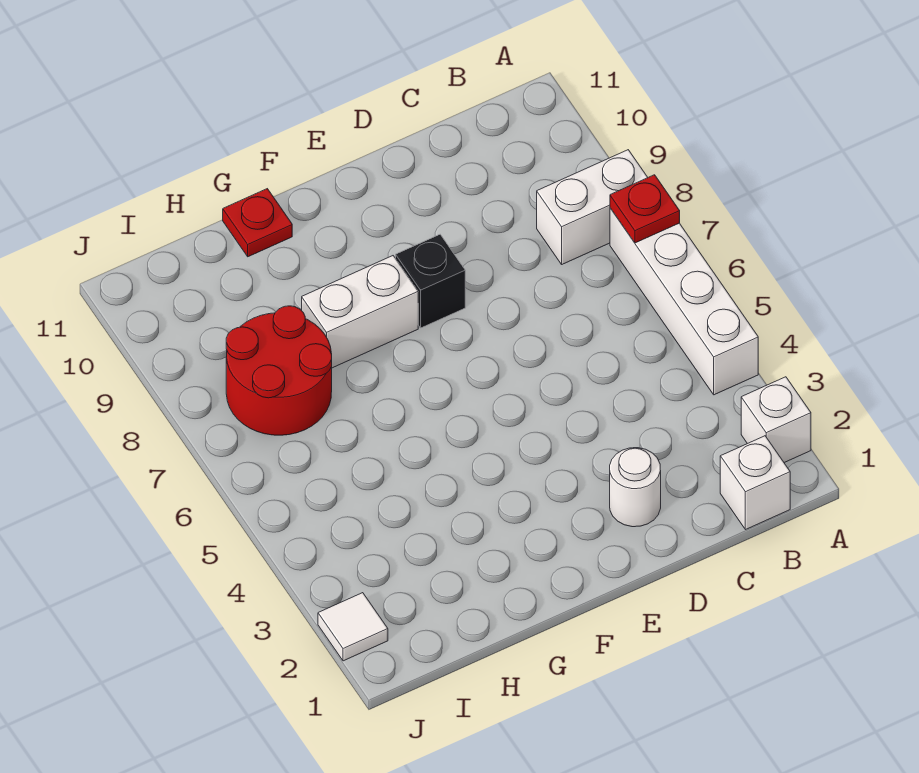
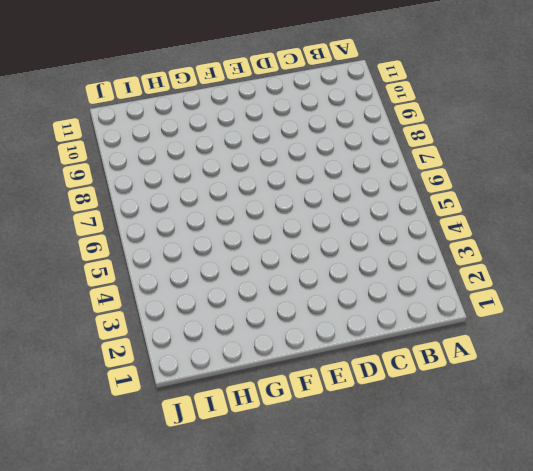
none -> white 1x1 brick [741,377,811,463]
none -> white 1x4 brick [610,208,758,395]

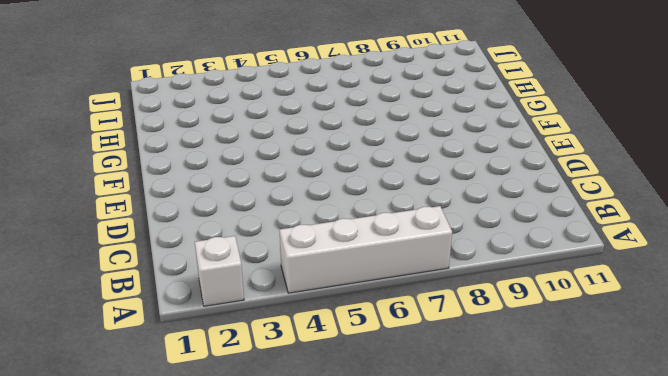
none -> white 1x2 brick [537,150,648,264]
none -> white 1x1 brick [720,436,790,530]

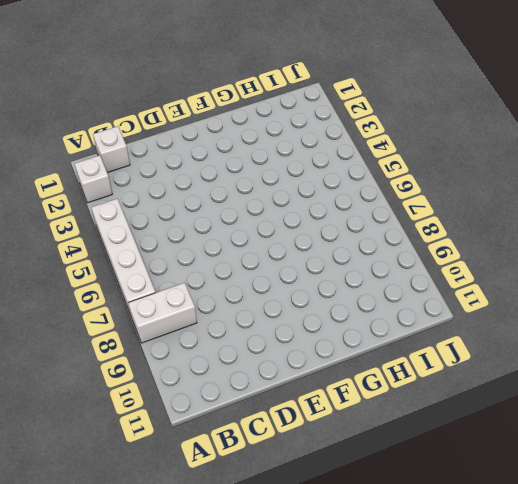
none -> white 1x1 round brick [610,448,661,527]
none -> black 1x1 brick [396,235,465,328]

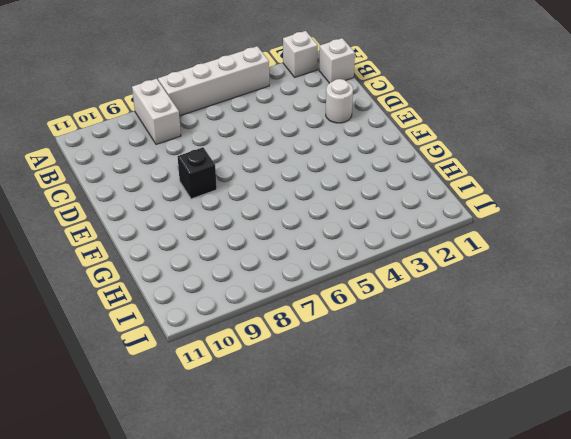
none -> white 1x2 brick [302,256,418,368]
none -> red 1x1 plate [223,189,292,257]

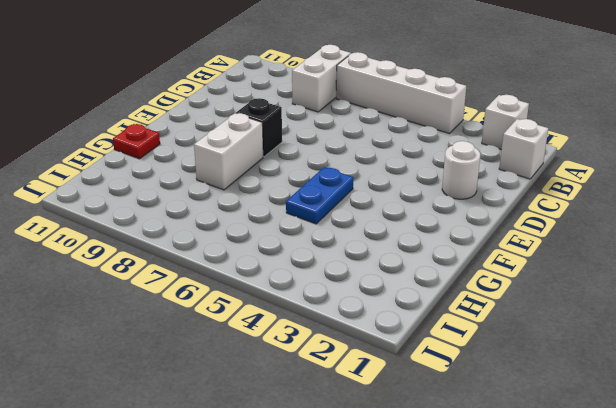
blue 1x2 plate [286,167,353,224] -> none
none -> red 2x2 round brick [226,306,332,435]
none -> white 1x1 tile [318,593,388,661]

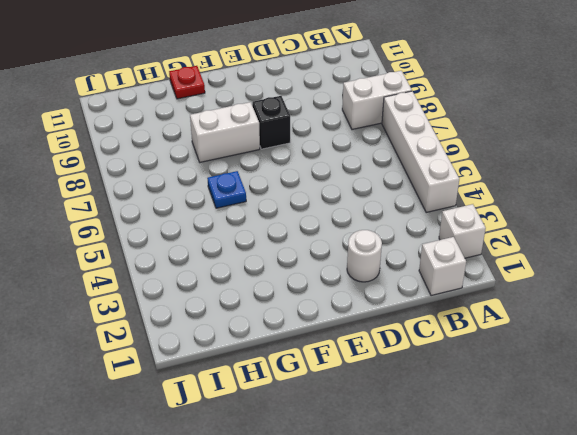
blue 1x1 plate [207,171,246,208] -> none
none -> red 2x2 round brick [226,306,332,435]
none -> white 1x1 tile [318,593,388,661]

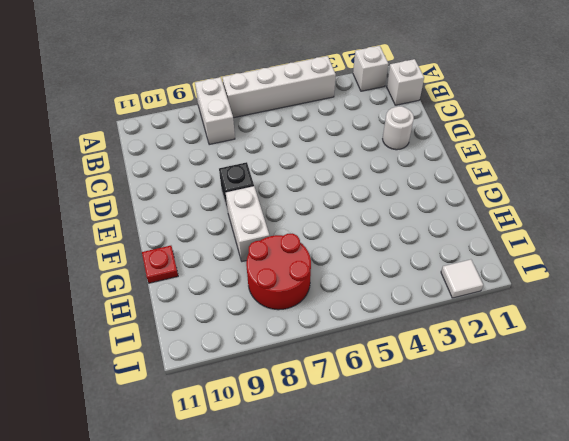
none -> red 1x1 plate [610,175,680,243]

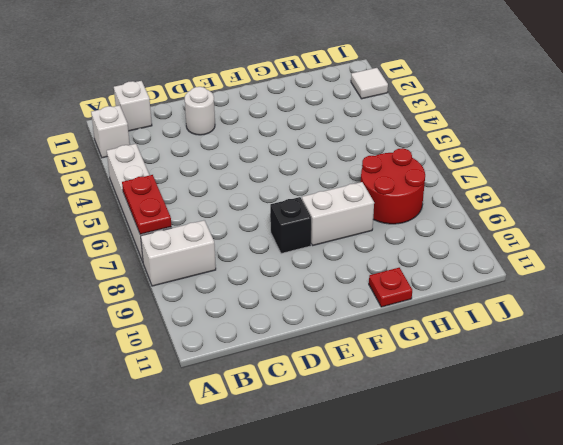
red 1x2 plate [122,175,171,234] -> red 1x1 plate [610,175,680,243]

